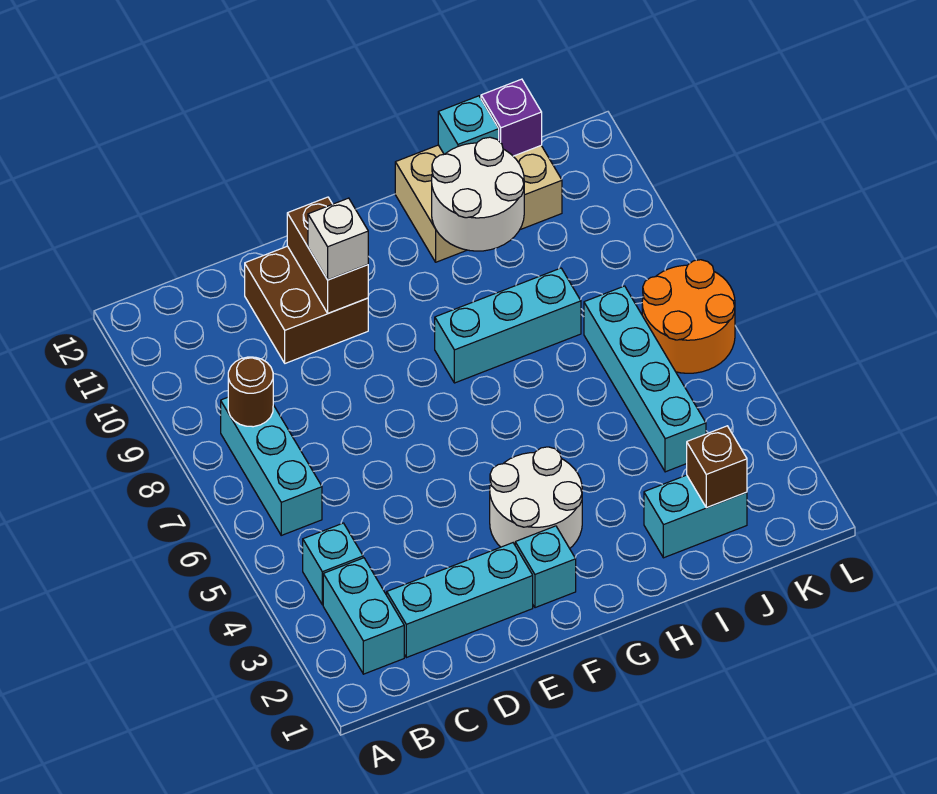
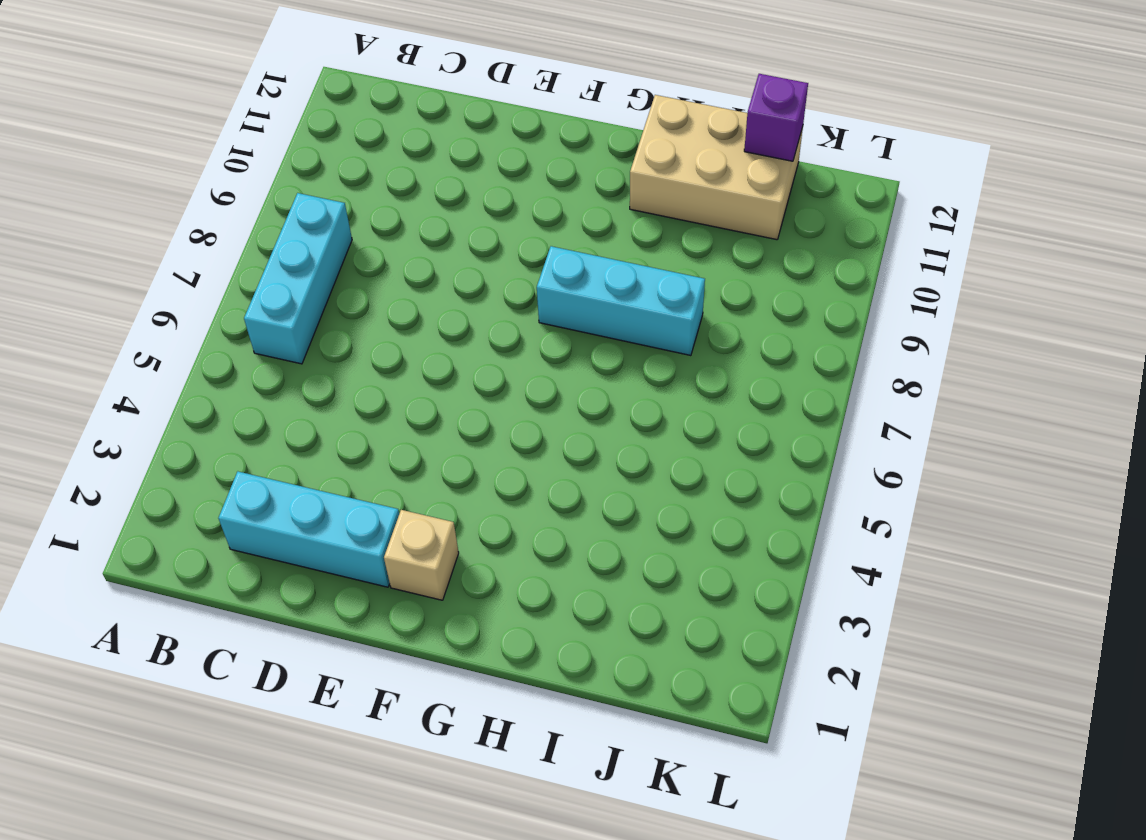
tan 1x1 brick [384,510,459,600] -> cyan 1x1 brick [515,526,576,608]
none -> cyan 1x2 brick [323,558,404,674]
none -> cyan 1x1 brick [303,523,363,605]
none -> brown 2x2 brick [245,246,368,363]

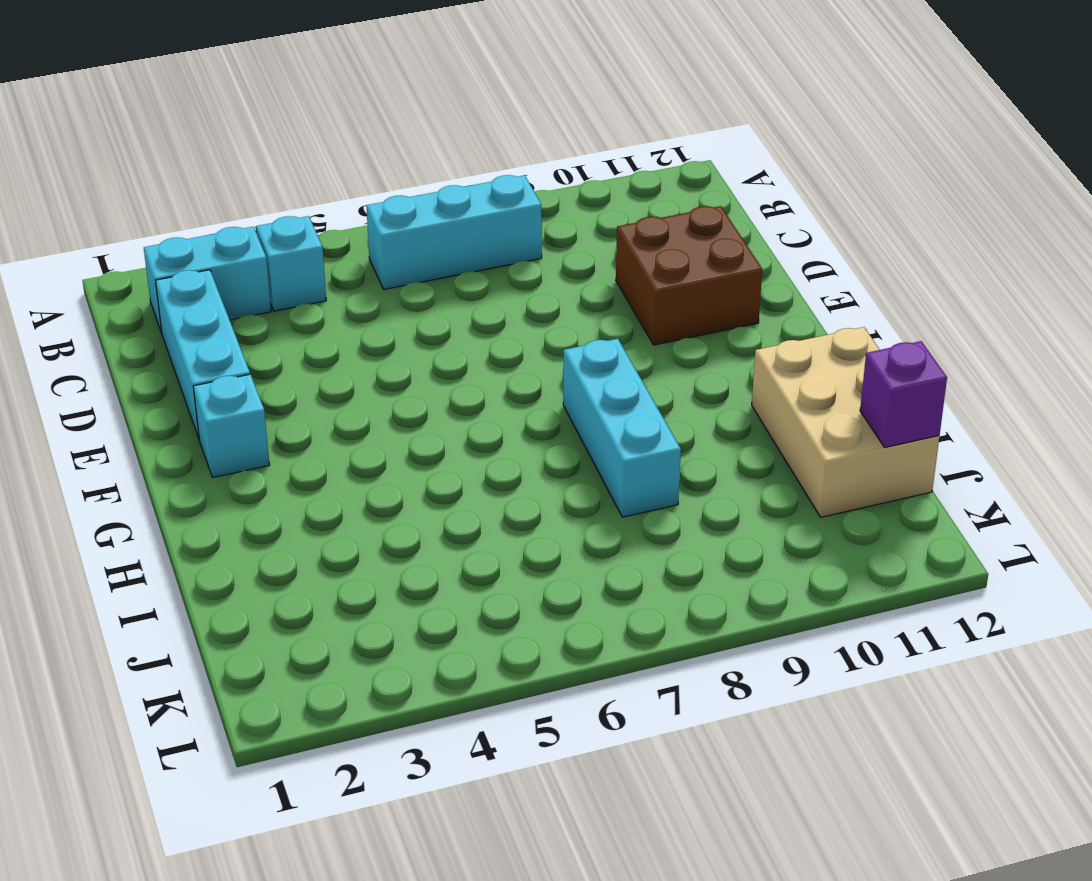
none -> white 2x2 round brick [490,447,582,548]
none -> cyan 1x2 brick [644,475,747,558]
none -> cyan 1x4 brick [584,286,706,472]

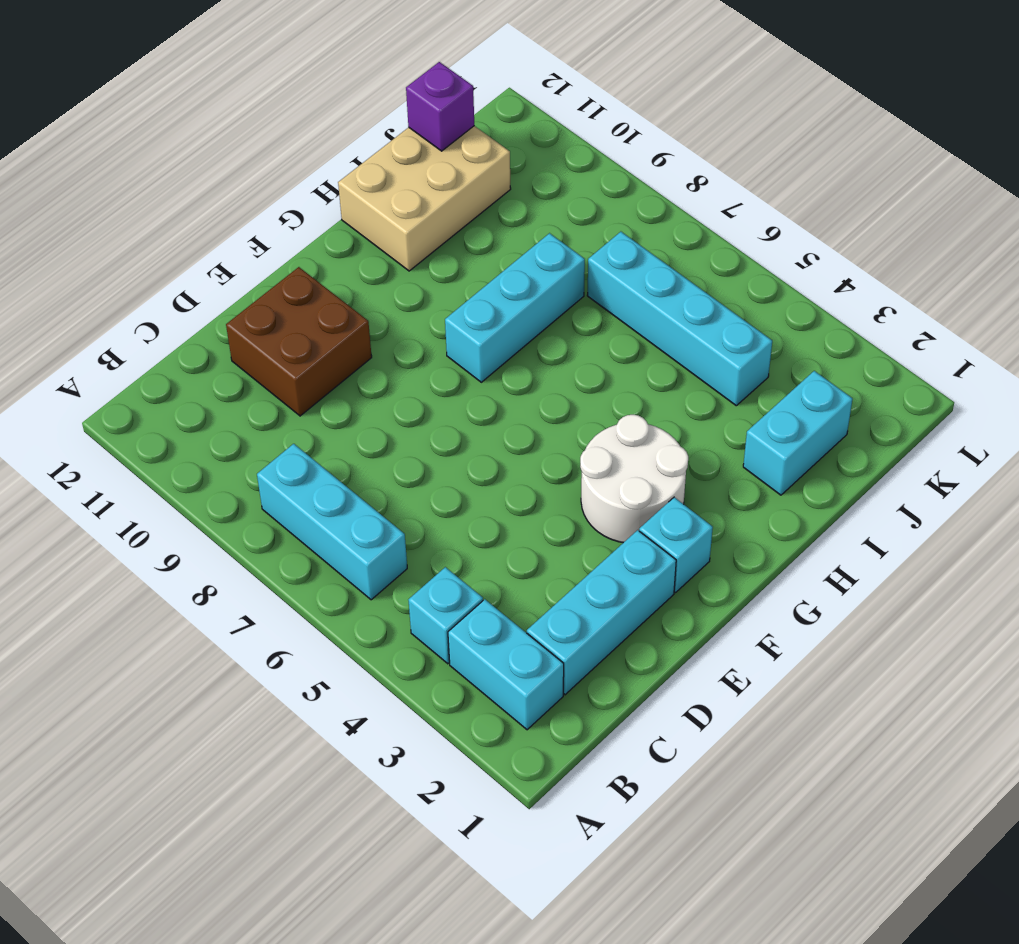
none -> orange 2x2 round brick [642,260,735,373]
none -> brown 1x1 round brick [228,357,273,427]
none -> brown 1x2 brick [287,197,368,313]

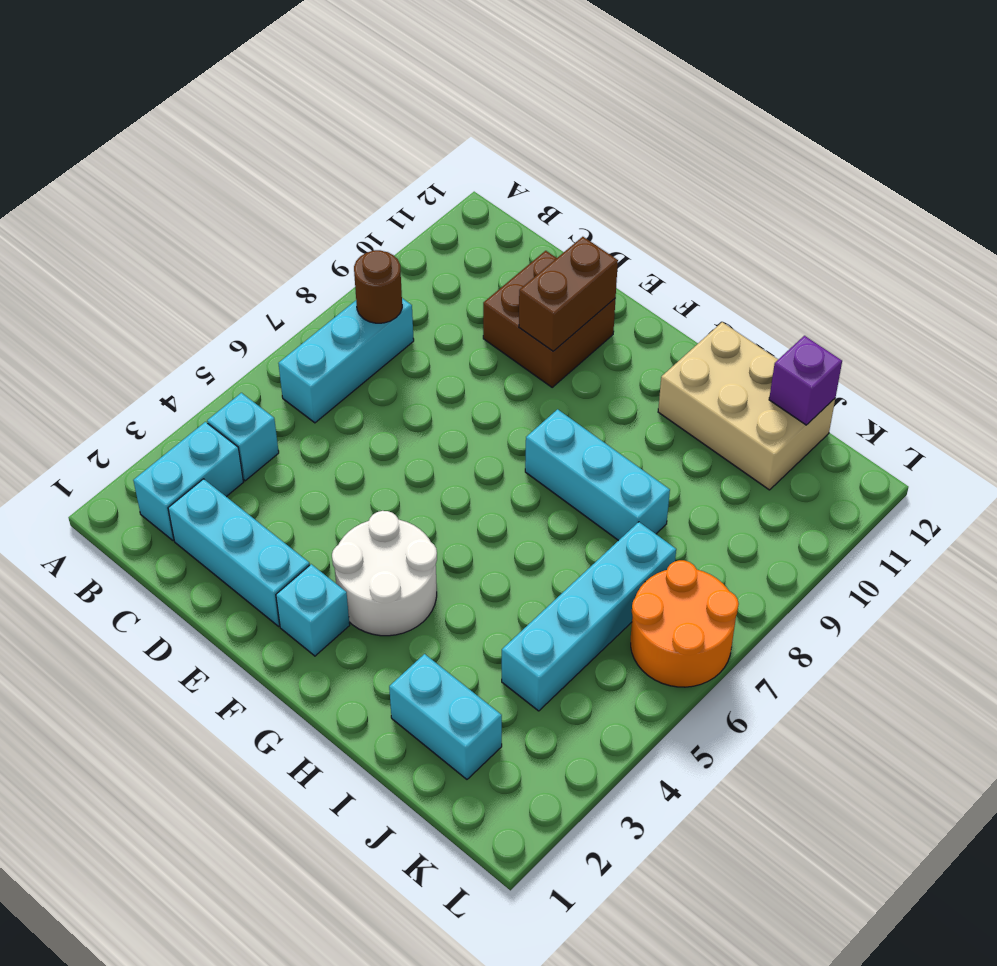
none -> white 2x2 round brick [432,137,524,251]
none -> cyan 1x1 brick [438,96,499,154]
none -> brown 1x1 brick [687,426,747,508]

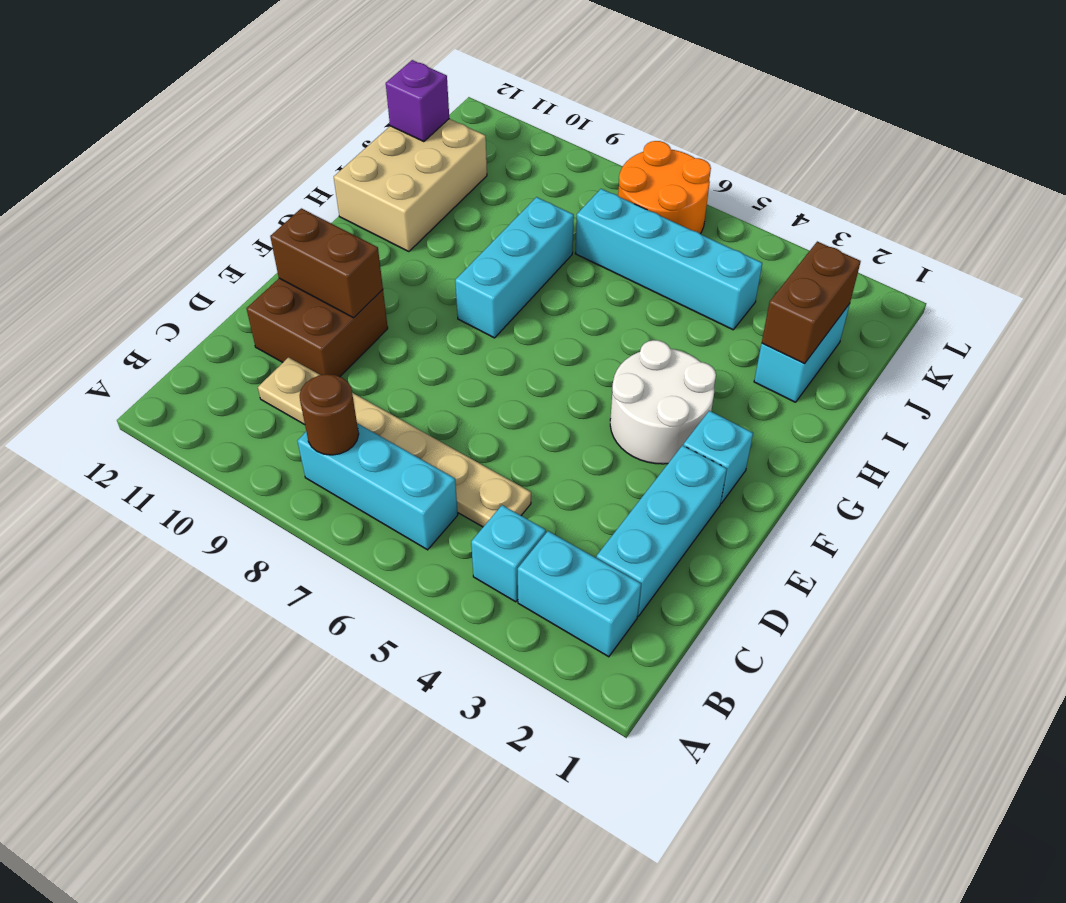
tan 1x6 plate [258,357,531,527] -> none
brown 1x2 brick [762,242,861,364] -> brown 1x1 brick [687,426,747,508]
none -> white 2x2 round brick [432,137,524,251]
none -> cyan 1x1 brick [438,96,499,154]
none -> white 1x1 brick [308,198,368,280]

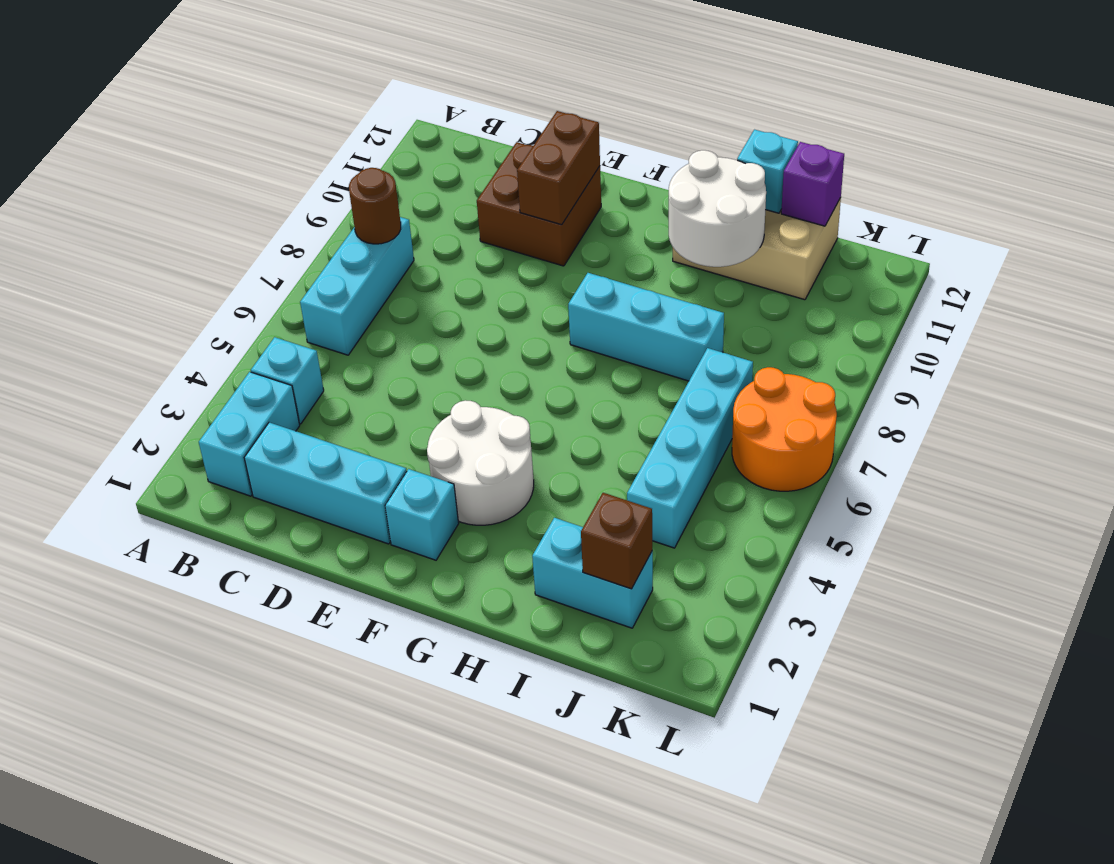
none -> white 1x1 brick [308,198,368,280]

